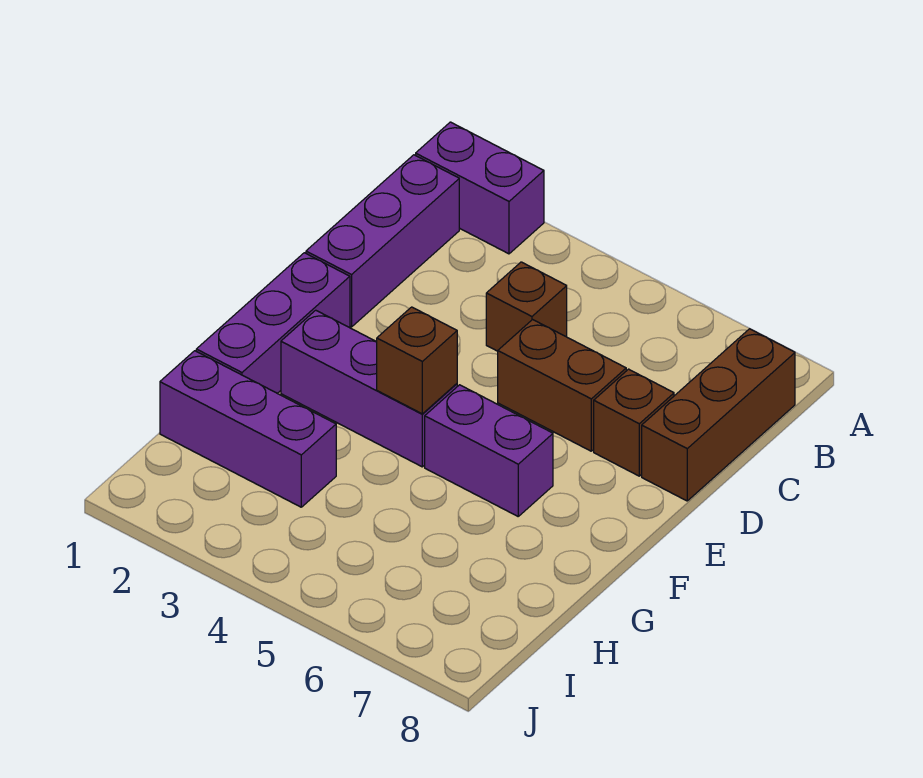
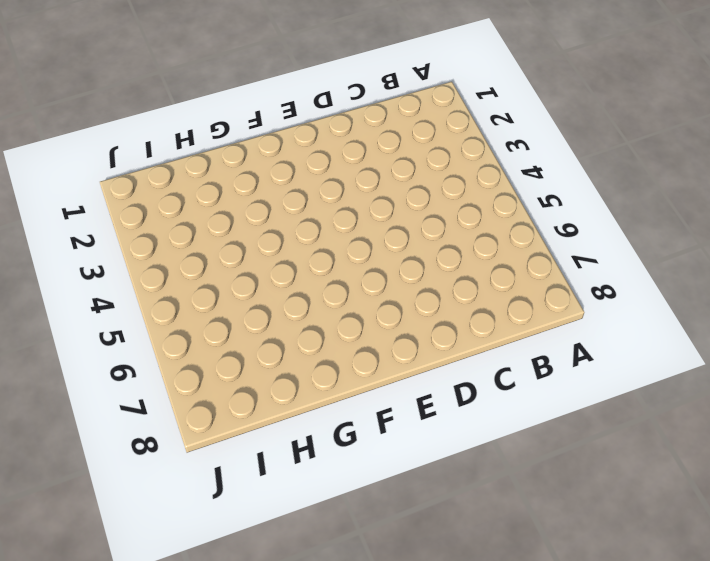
none -> purple 1x2 brick [416,122,544,254]
none -> purple 1x3 brick [306,155,459,327]

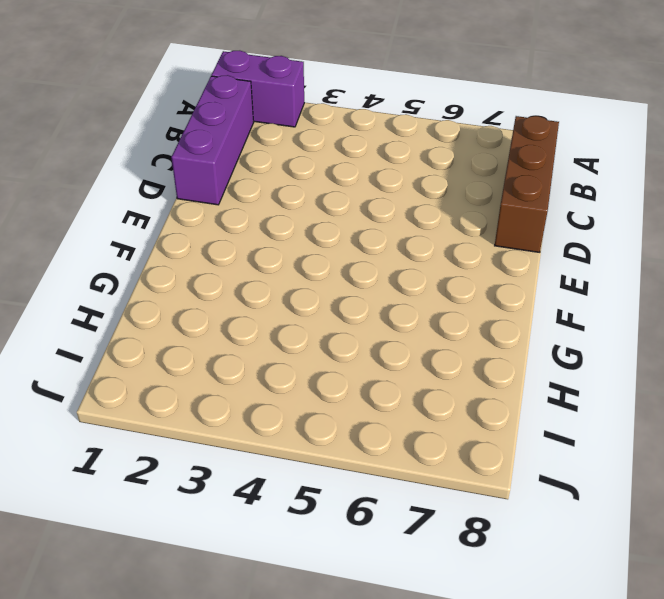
none -> brown 1x1 brick [486,262,567,351]
none -> brown 1x2 brick [498,320,626,451]

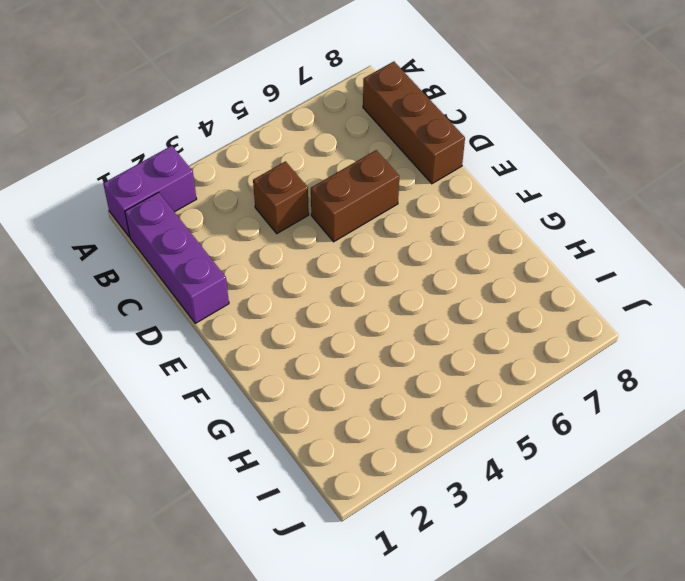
none -> brown 1x1 brick [594,369,674,476]
none -> purple 1x3 brick [196,253,350,393]

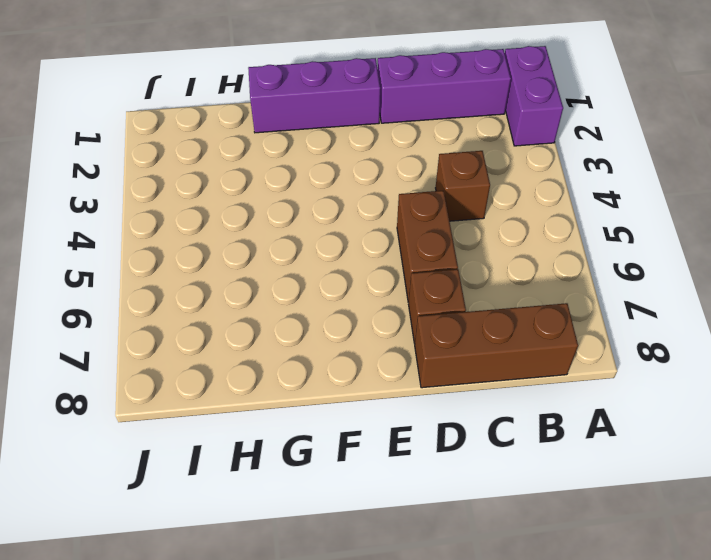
none -> purple 1x3 brick [281,310,457,467]
none -> purple 1x2 brick [425,385,553,516]

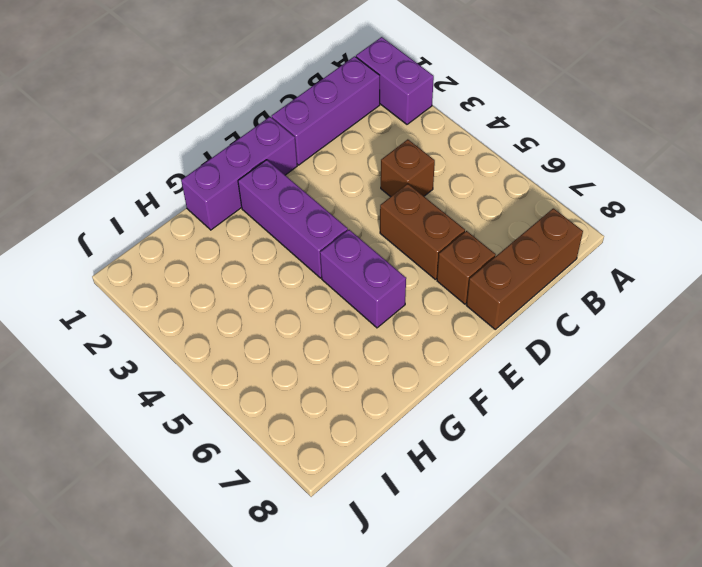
none -> purple 1x3 brick [160,351,336,507]
none -> brown 1x1 brick [377,307,457,414]

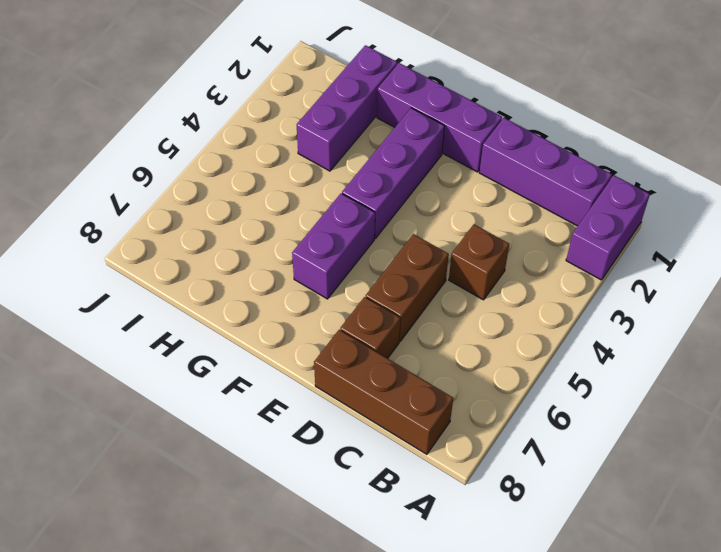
none -> brown 1x1 brick [377,307,457,414]

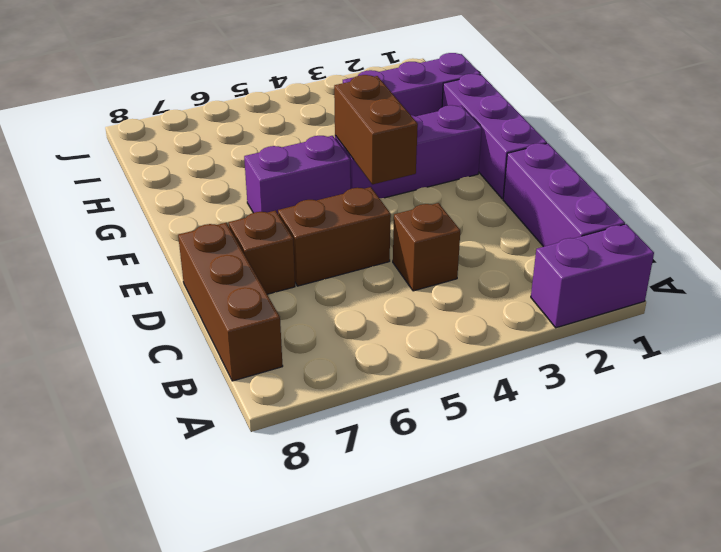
brown 1x2 brick [334,75,418,184] -> brown 1x1 brick [377,307,457,414]

